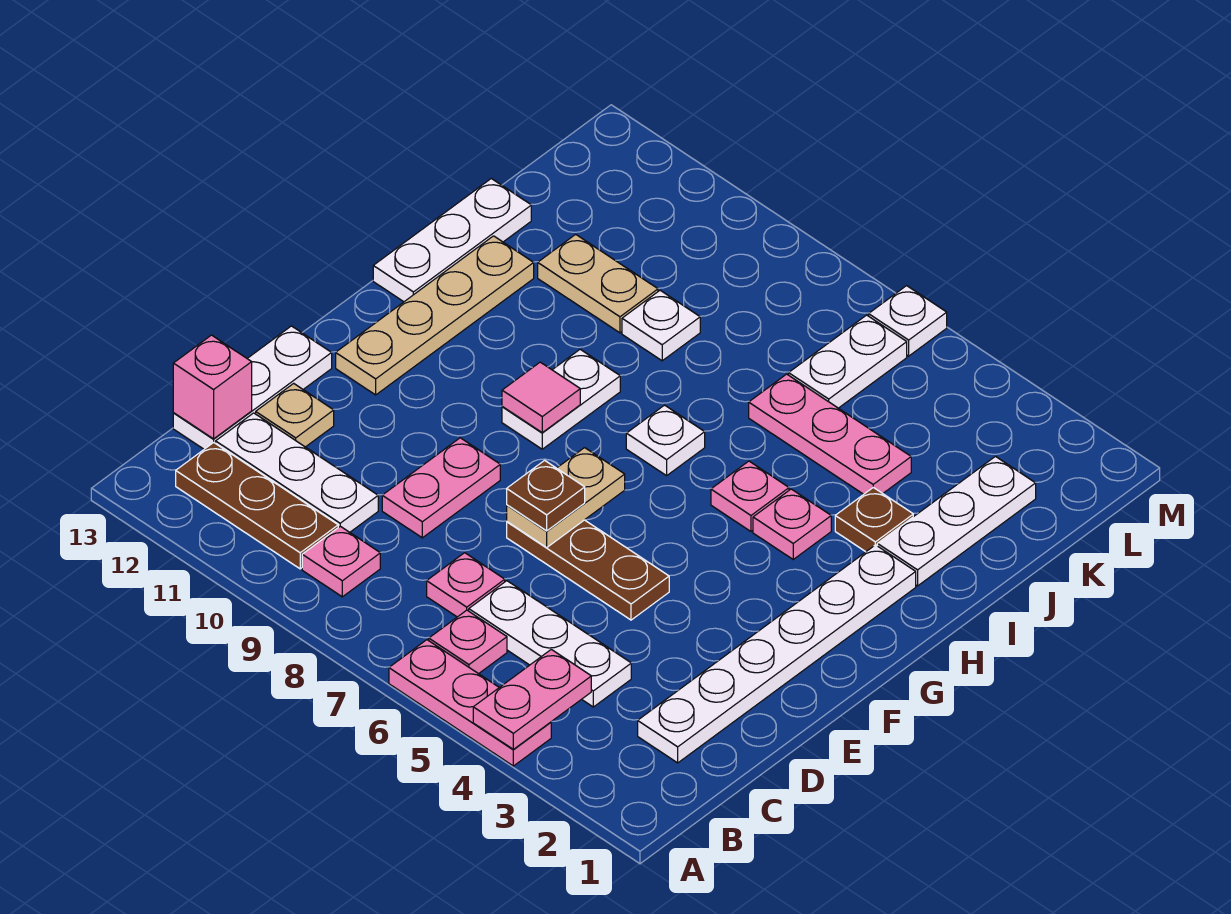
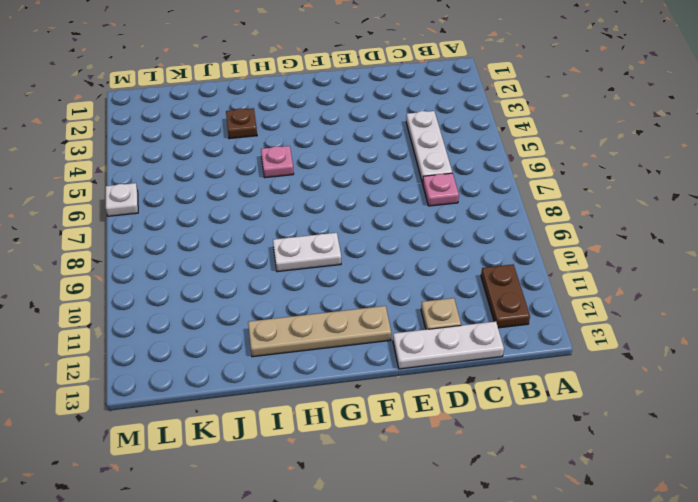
brown 1x2 plate [481,264,530,328] -> brown 1x3 plate [176,443,338,569]
none -> pink 1x3 plate [389,640,551,766]
none -> pink 1x1 plate [429,610,507,674]
none -> pink 1x1 plate [302,526,380,597]
none -> white 1x6 plate [638,545,916,763]

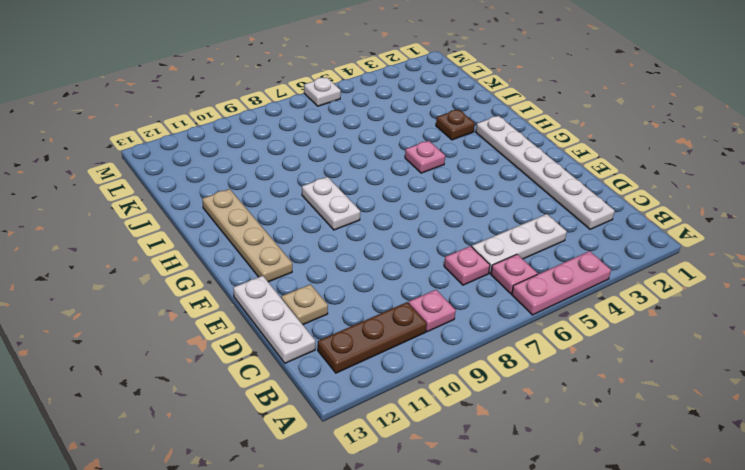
none -> white 1x3 plate [216,413,378,532]
none -> pink 1x2 plate [382,438,500,538]
none -> brown 1x3 plate [507,520,669,620]
none -> pink 1x1 plate [753,489,831,559]

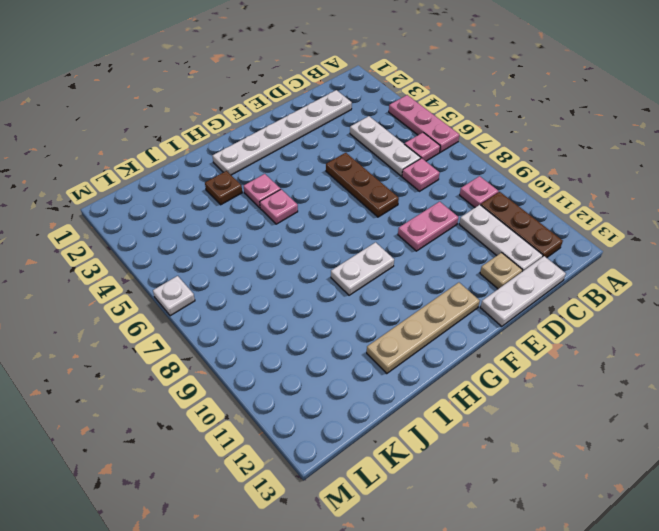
none -> white 1x1 plate [626,405,705,476]
none -> white 1x3 plate [373,179,531,302]
none -> white 1x3 plate [877,457,1036,586]
none -> pink 1x3 plate [749,374,911,494]

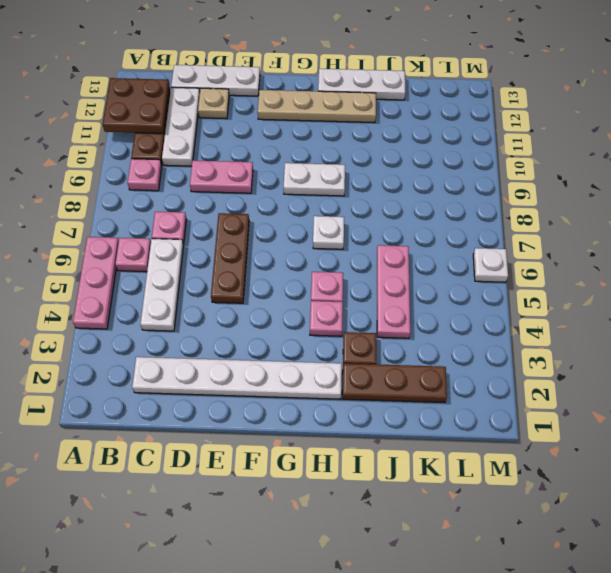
brown 2x2 plate [103,78,170,133] -> none
brown 1x3 plate [342,363,447,403] -> white 1x3 plate [877,457,1036,586]
none -> white 1x1 plate [622,290,700,361]
none -> tan 1x2 plate [538,234,658,333]
none -> white 1x2 plate [789,315,907,408]
none -> pink 1x2 plate [473,649,591,749]

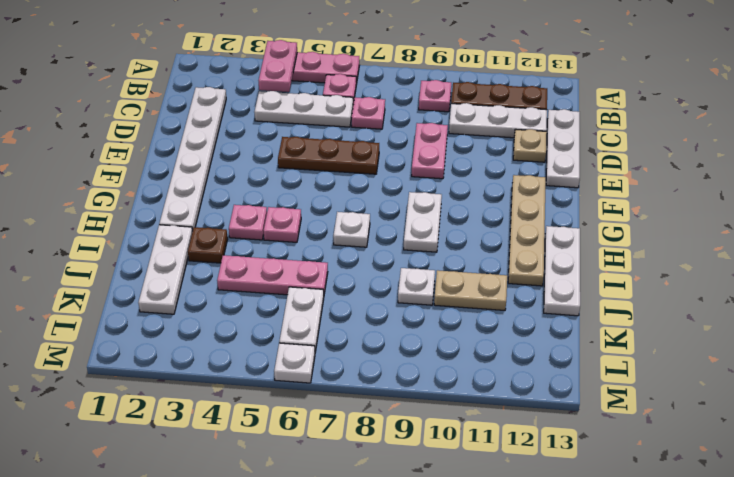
none -> pink 1x1 brick [173,335,252,439]
none -> tan 1x2 plate [507,448,625,547]
none -> pink 1x1 tile [502,362,580,432]
none -> brown 1x1 plate [507,460,585,531]

